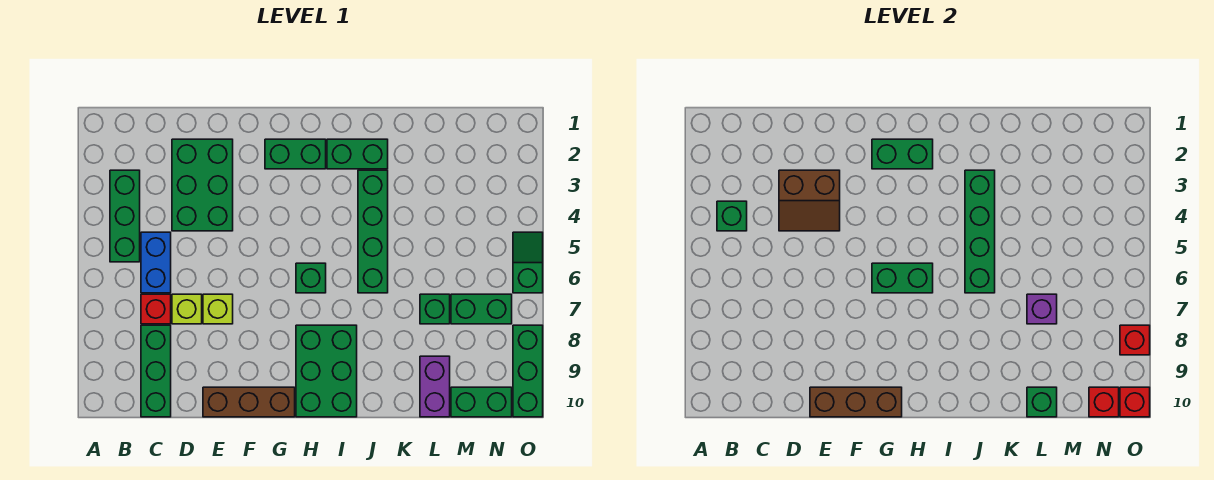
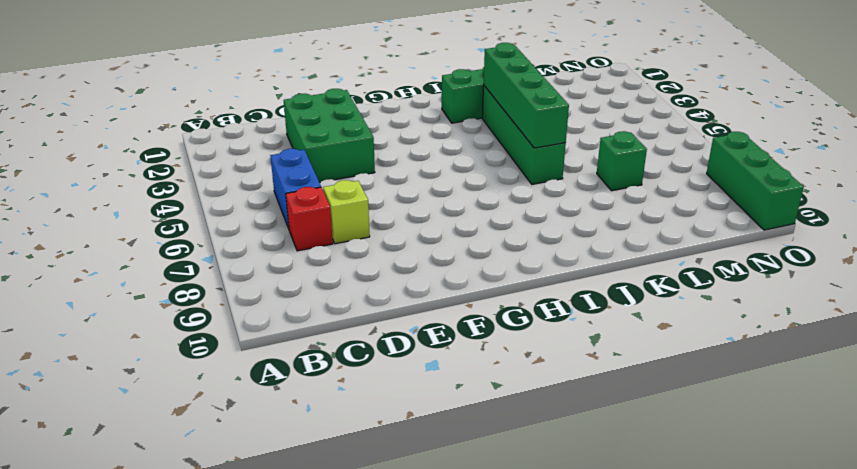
none -> green 1x3 brick [110,170,140,262]
none -> green 1x3 brick [141,325,171,417]
none -> lime 1x1 brick [203,294,233,324]
none -> brown 1x3 brick [203,387,295,417]

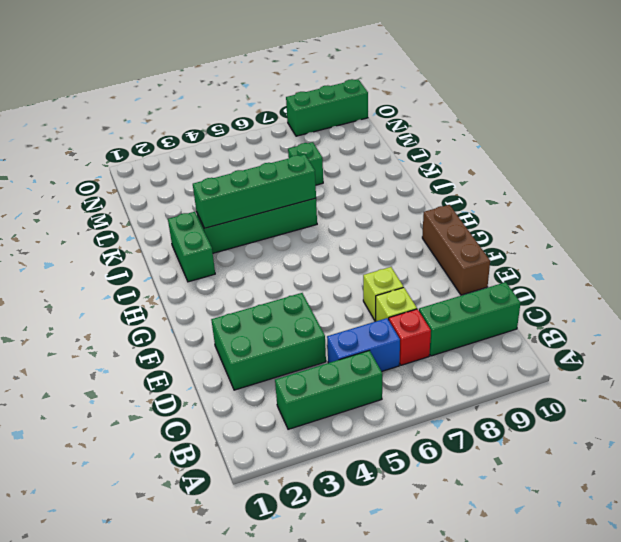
none -> green 1x2 brick [265,139,326,169]
none -> green 1x1 brick [296,263,326,293]
none -> green 2x3 brick [296,325,357,417]
none -> purple 1x2 brick [420,356,450,417]

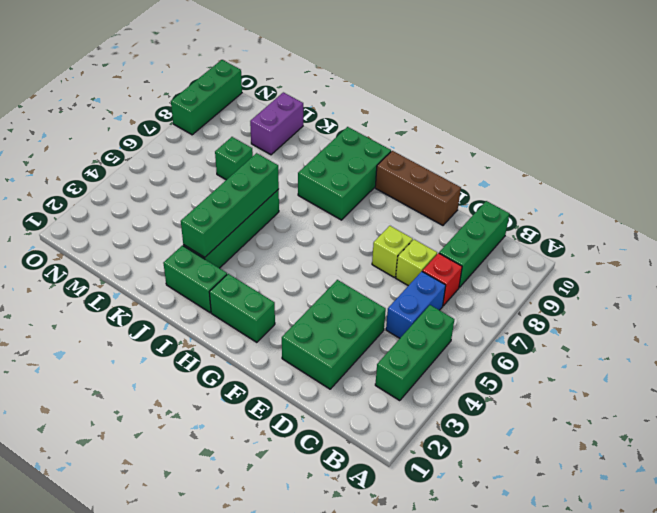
none -> green 1x1 brick [296,263,326,293]
none -> green 1x2 brick [451,294,512,324]
none -> green 1x2 brick [451,387,512,417]
none -> green 1x2 slope [513,232,543,293]

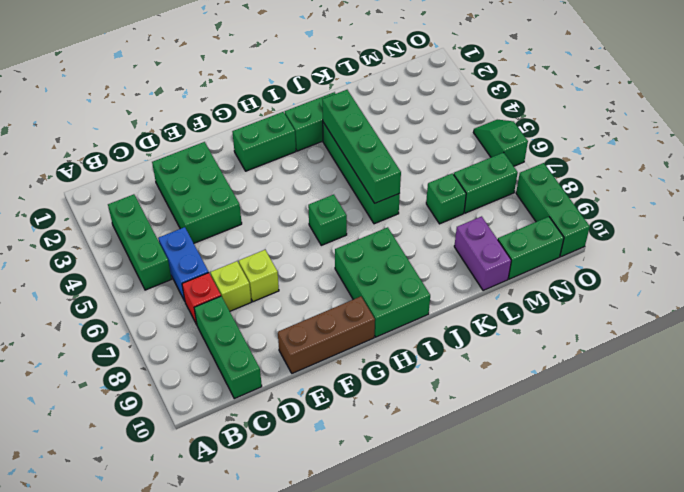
none -> green 1x1 brick [717,201,747,231]
none -> brown 2x2 slope [779,170,840,231]
none -> brown 1x3 brick [810,387,902,417]
none -> green 1x2 brick [872,139,933,169]

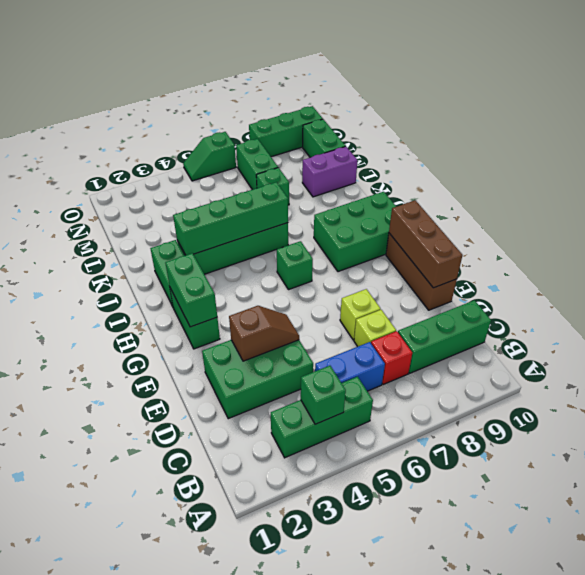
brown 1x2 slope [229,306,299,361] -> brown 2x2 slope [779,170,840,231]
none -> green 1x2 brick [872,263,933,293]
none -> purple 1x1 brick [1027,294,1057,324]
none -> green 1x1 brick [1027,387,1057,417]
none -> red 1x1 brick [1089,387,1119,417]

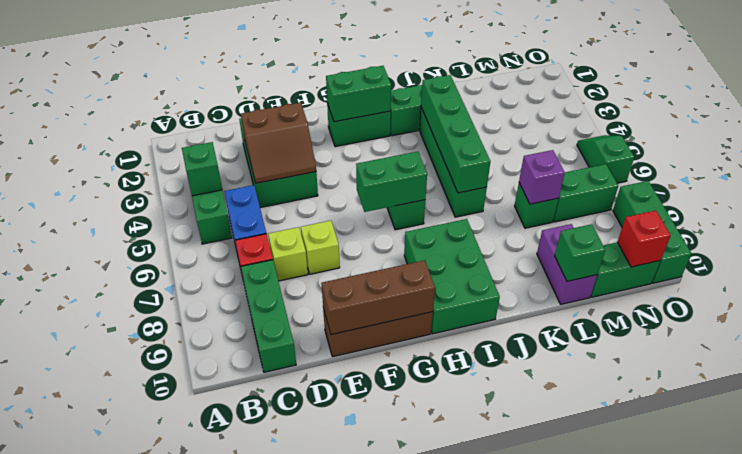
none -> red 1x1 brick [1120,325,1150,355]
none -> red 1x1 brick [1120,387,1150,417]

